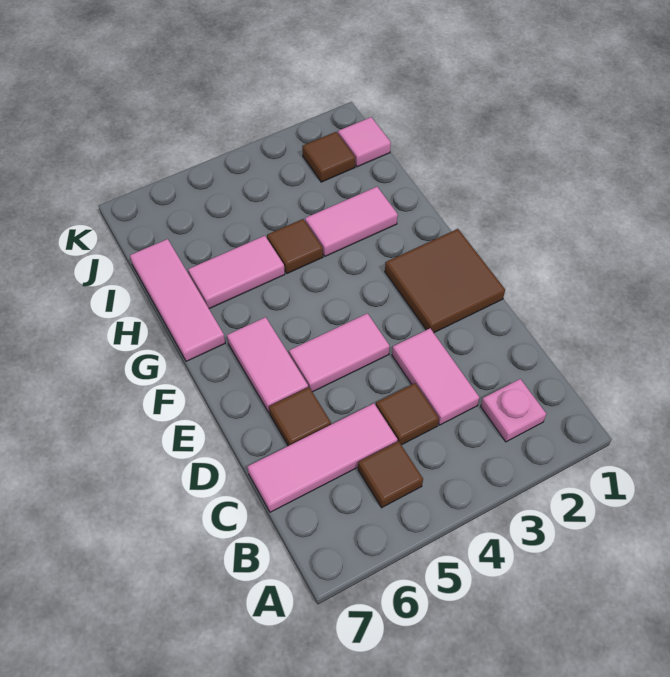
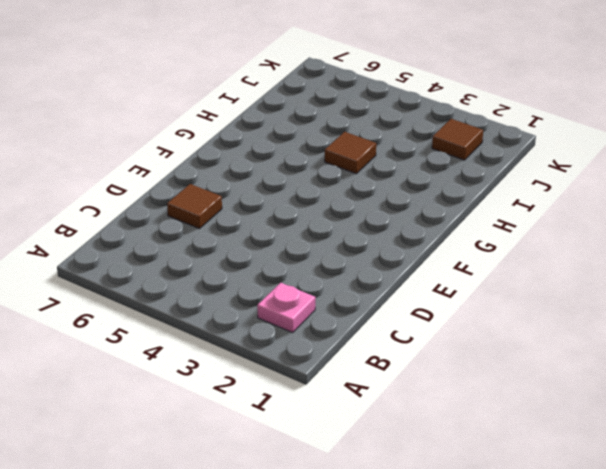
none -> brown 1x1 tile [358,441,423,508]
none -> pink 1x2 tile [392,328,479,425]
none -> brown 1x1 tile [376,383,439,445]

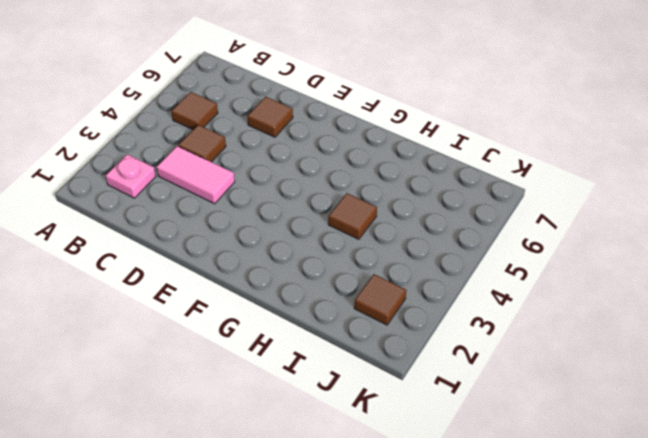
none -> pink 1x3 tile [247,403,397,512]
none -> brown 2x2 tile [385,229,505,333]
none -> pink 1x2 tile [289,313,390,392]

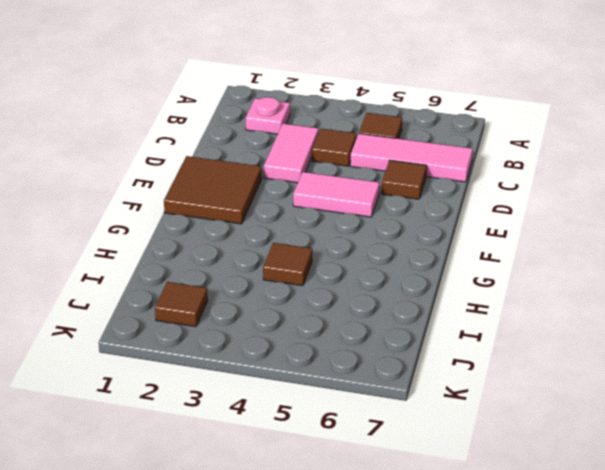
none -> pink 1x2 tile [227,317,308,413]
none -> pink 1x3 tile [130,239,225,361]
none -> pink 1x2 tile [305,187,398,256]

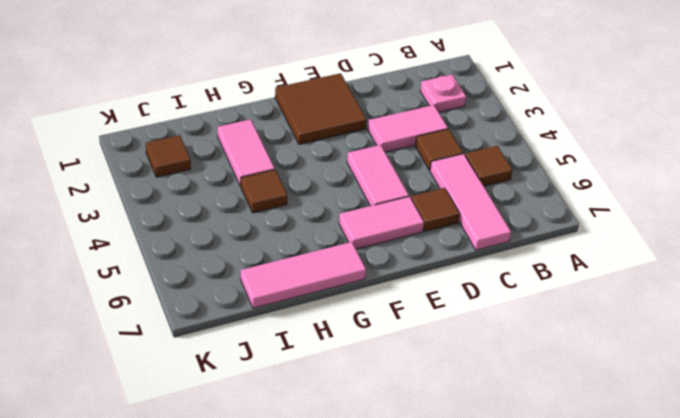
none -> pink 1x2 tile [188,236,285,309]
none -> pink 1x1 tile [338,117,391,167]

